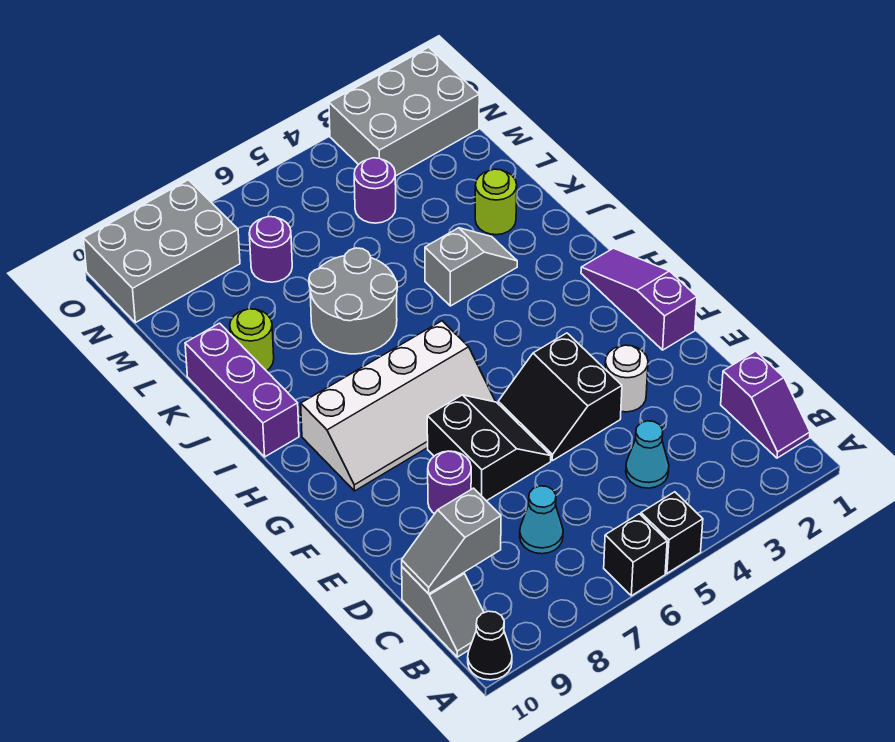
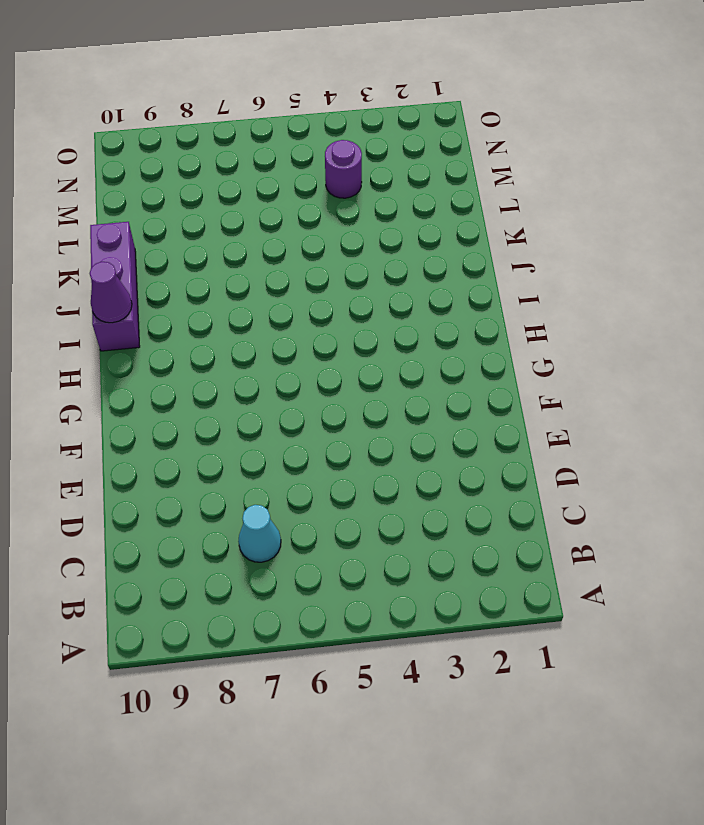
purple 1x1 cone [90,262,132,323] -> none
none -> black 1x1 brick [641,492,703,573]
none -> black 1x1 brick [604,514,667,596]
none -> black 1x1 cone [468,611,512,680]

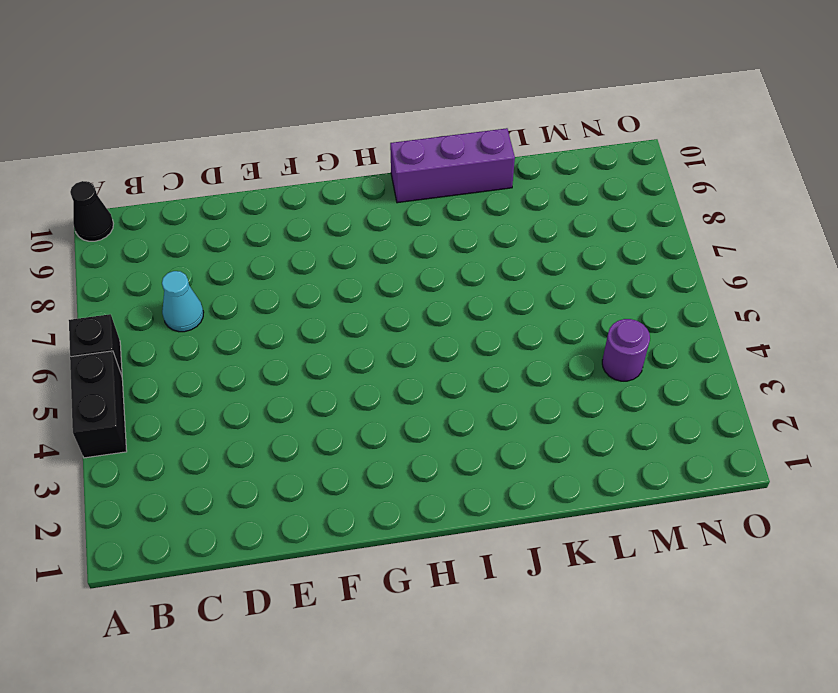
black 1x2 brick [70,351,127,458] -> black 1x1 brick [641,492,703,573]
none -> purple 1x2 slope [721,351,810,458]
none -> grey 1x2 slope [402,567,484,657]
none -> cyan 1x1 cone [626,421,669,488]

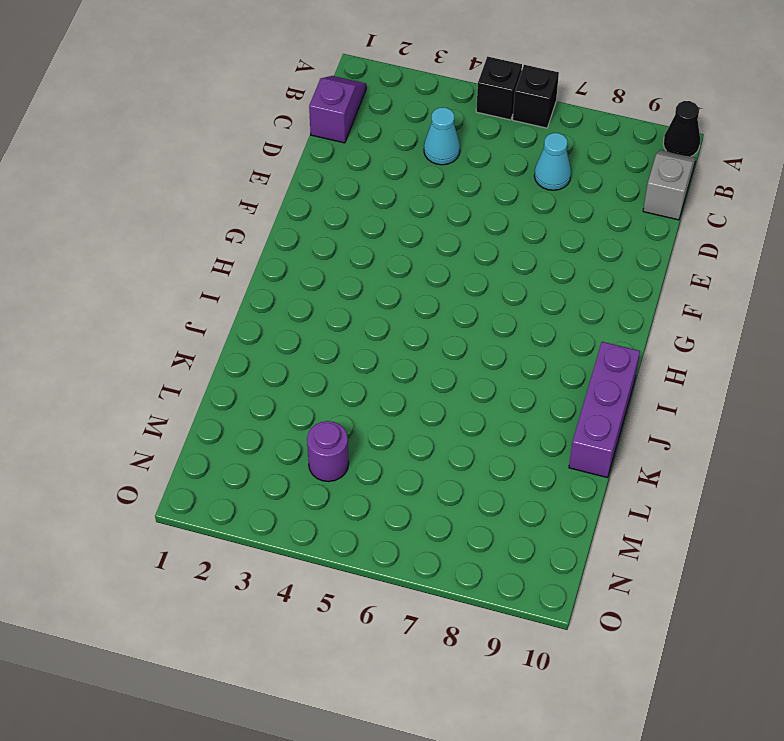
none -> white 1x1 round brick [605,345,648,412]
none -> black 2x2 slope [498,333,622,461]
none -> black 2x2 slope [427,395,551,501]

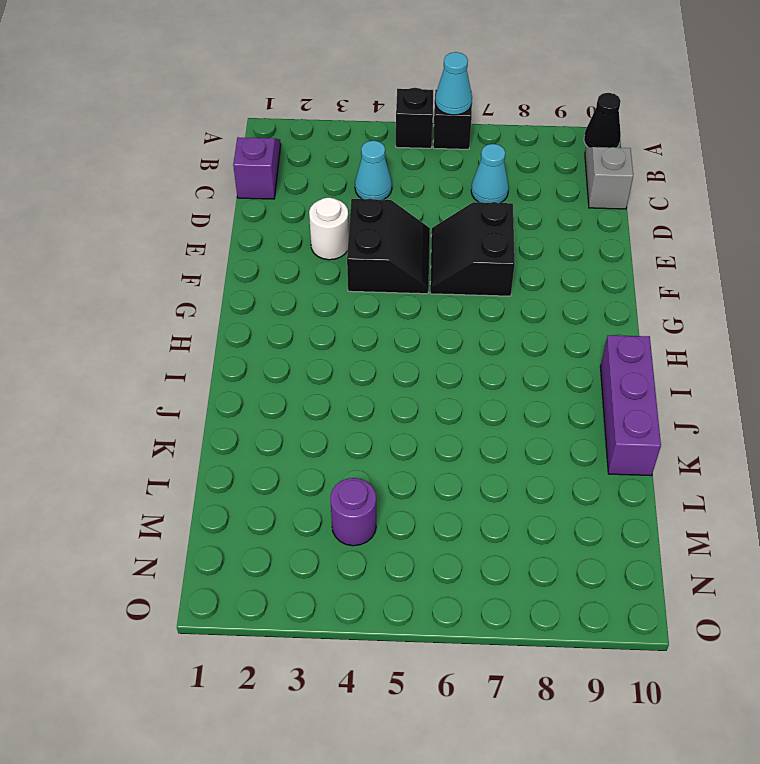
cyan 1x1 cone [435,52,472,115] -> none
none -> purple 1x1 round brick [428,451,471,514]
none -> purple 1x3 slope [581,248,697,350]
none -> white 2x4 slope [301,321,495,491]

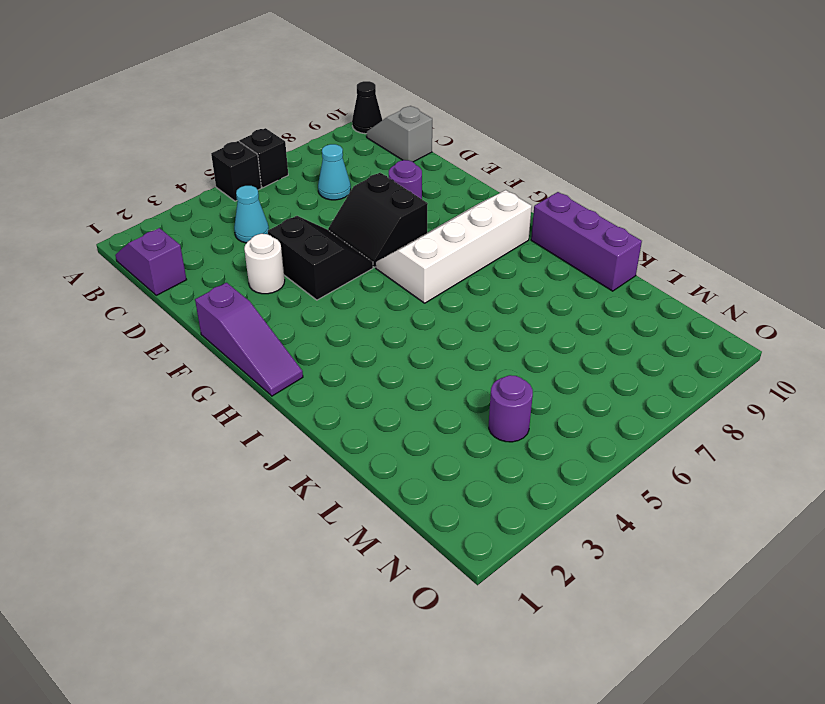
none -> grey 1x2 slope [425,228,517,306]
none -> grey 2x2 round brick [309,248,397,354]
none -> lime 1x1 round brick [475,169,517,235]

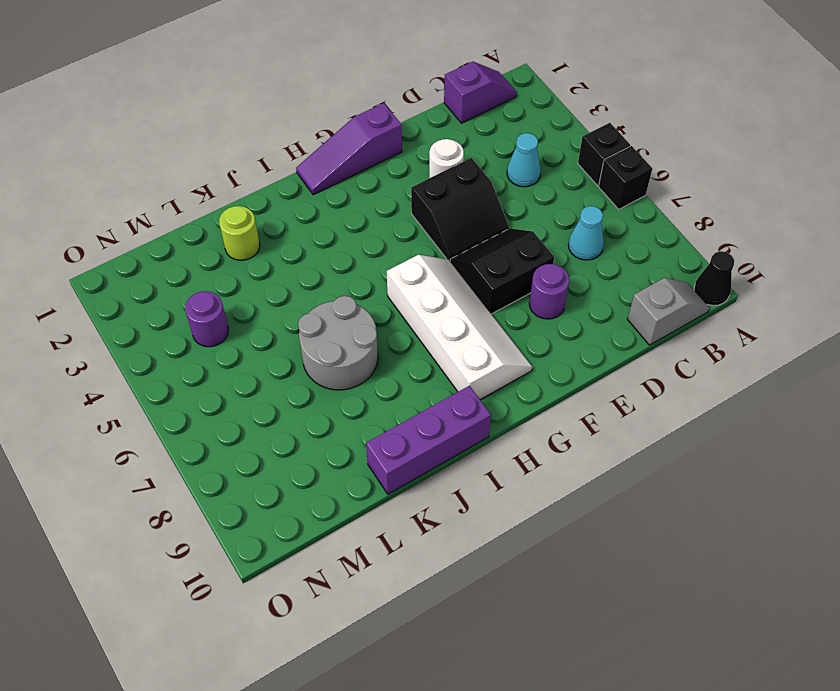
none -> grey 1x2 slope [425,228,517,306]
none -> lime 1x1 round brick [230,309,274,371]
none -> purple 1x1 round brick [249,216,292,282]

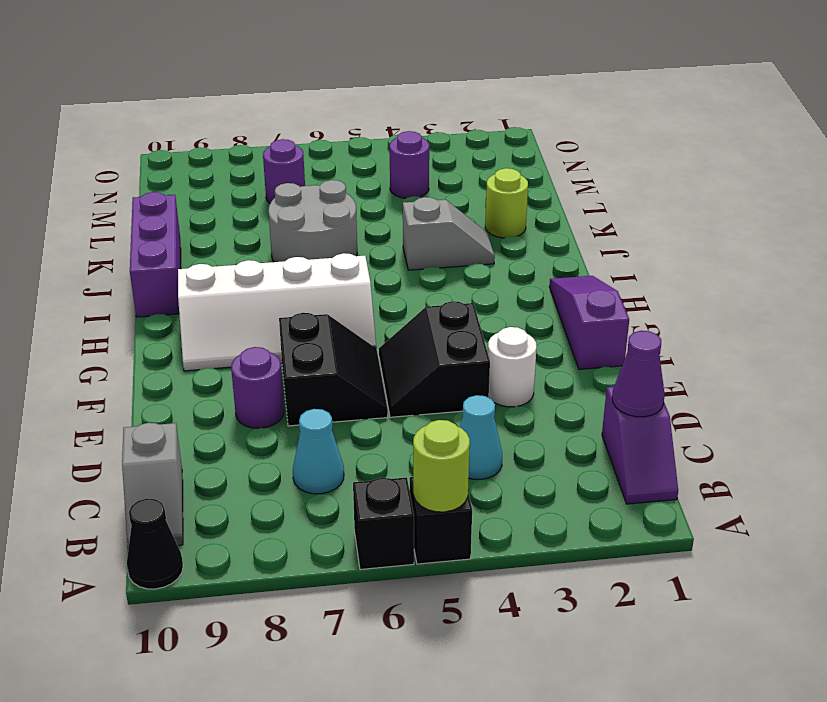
lime 1x1 round brick [413,420,470,512] -> lime 1x1 round brick moved to [230,309,274,371]
purple 1x1 cone [612,331,665,417] -> none
none -> grey 2x3 brick [329,47,479,176]
none -> grey 2x3 brick [83,180,240,323]
none -> grey 1x2 slope [402,488,501,594]

